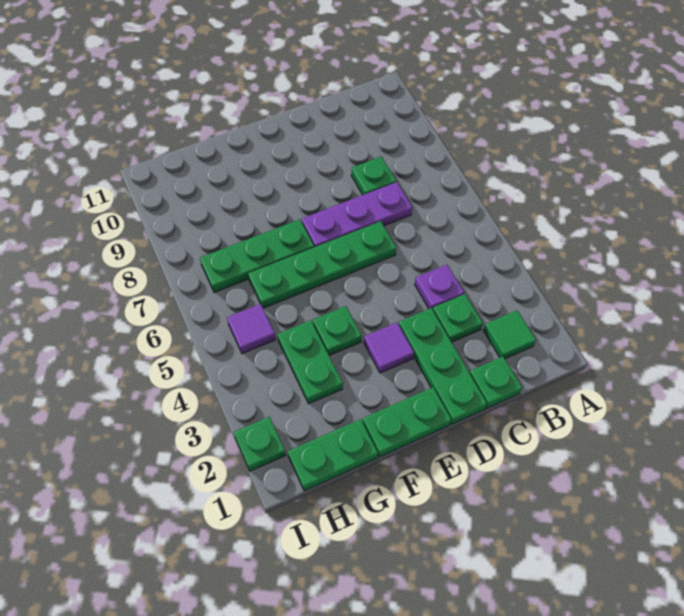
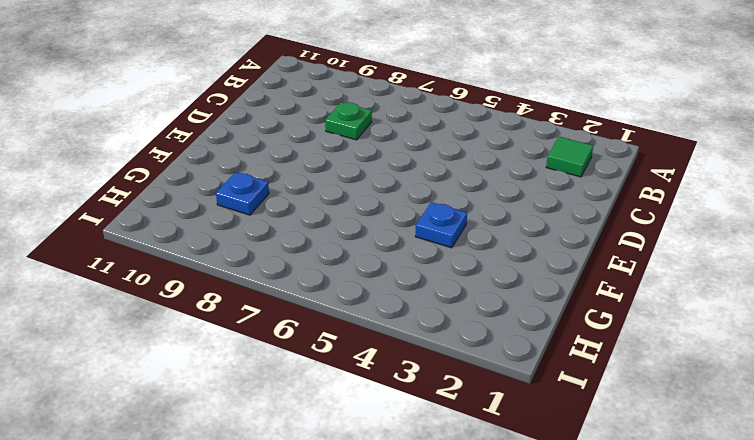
blue 1x1 plate [415,202,467,248] -> green 1x1 plate [313,306,362,355]
blue 1x1 plate [216,172,269,215] -> none
none -> green 1x1 plate [470,357,522,408]
none -> green 1x1 plate [433,294,483,342]
none -> purple 1x1 plate [415,265,464,309]

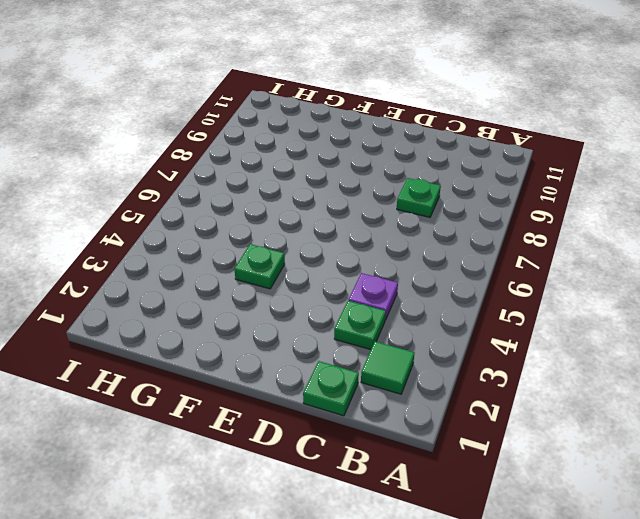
none -> purple 1x3 plate [302,182,412,247]
none -> green 1x3 plate [399,308,487,424]
none -> green 1x4 plate [248,221,396,308]

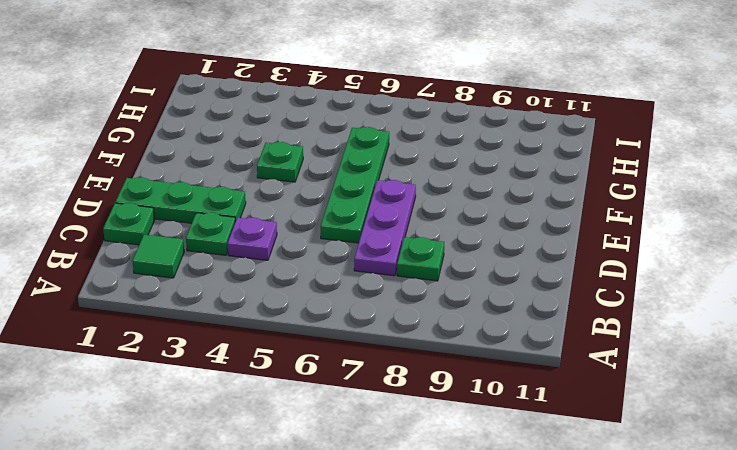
none -> green 1x2 plate [362,387,451,457]
none -> purple 1x1 tile [364,323,414,373]
none -> green 1x3 plate [200,219,314,293]

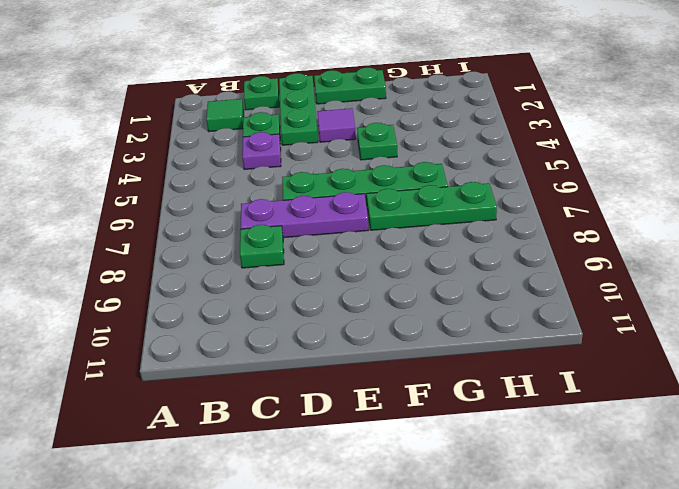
none -> green 1x2 plate [288,419,378,491]
none -> green 1x2 plate [277,320,343,404]
none -> purple 1x1 tile [227,304,276,354]

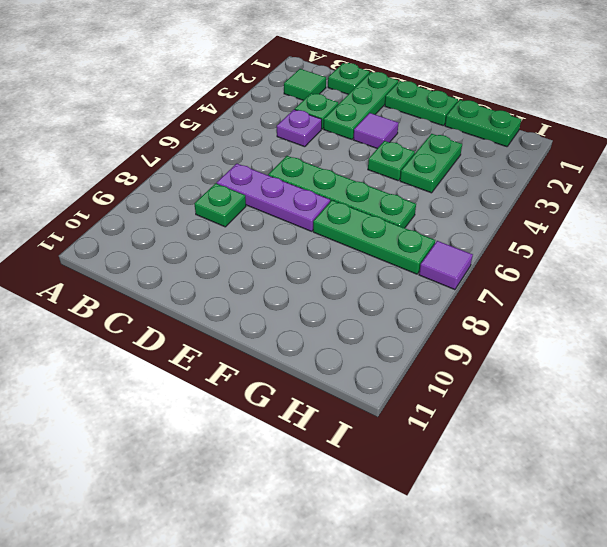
purple 1x1 tile [419,241,473,290] -> purple 1x1 tile moved to [227,304,276,354]
none -> green 1x1 plate [234,417,286,471]

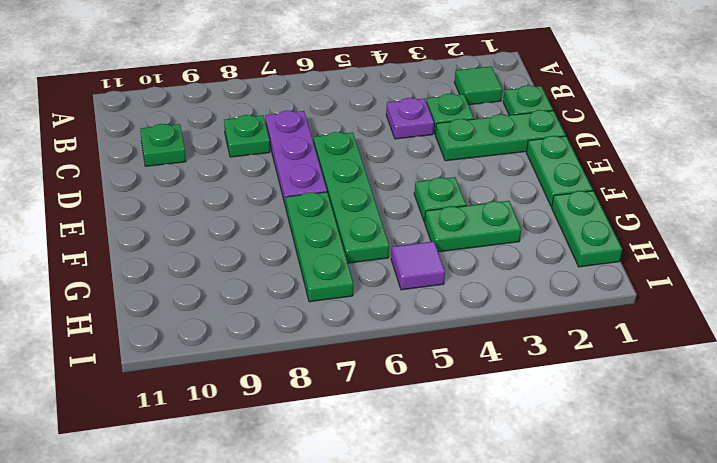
green 1x1 plate [140,124,186,166] -> green 1x1 plate moved to [234,417,286,471]
none -> purple 1x1 tile [364,323,414,373]

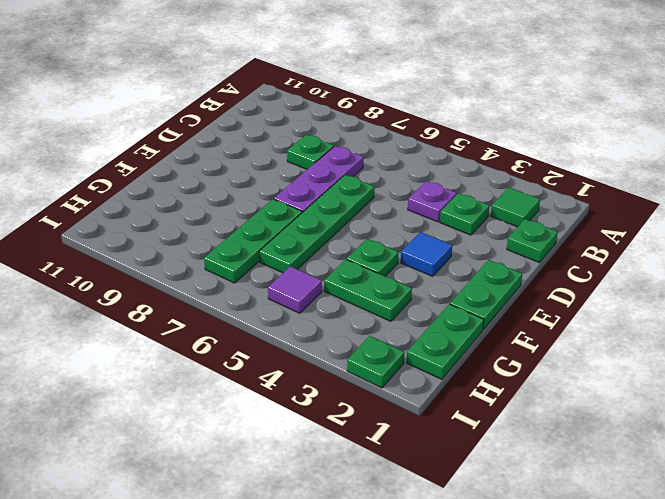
blue 1x1 tile [401,232,452,276] -> purple 1x1 tile [364,323,414,373]
none -> green 1x3 plate [399,308,487,424]

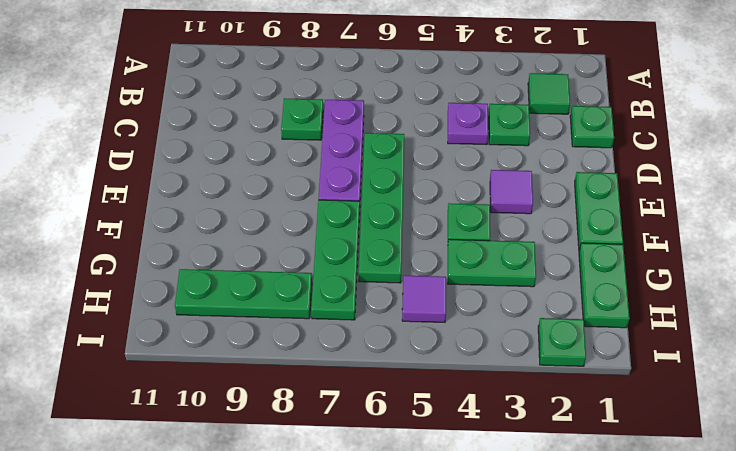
green 1x3 plate [175,269,312,319] -> green 1x3 plate moved to [399,308,487,424]

